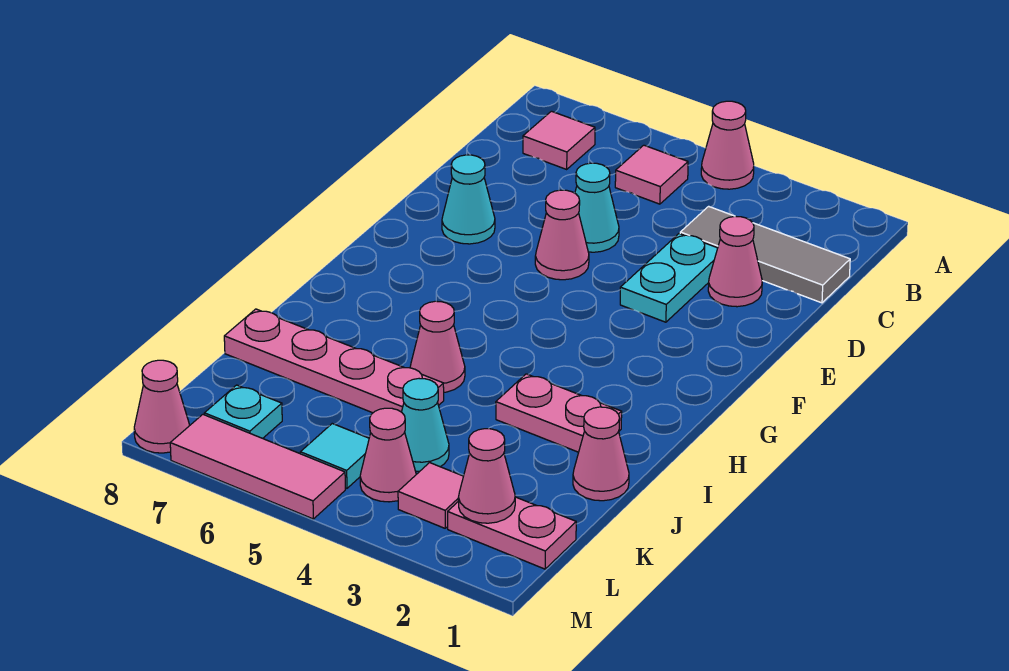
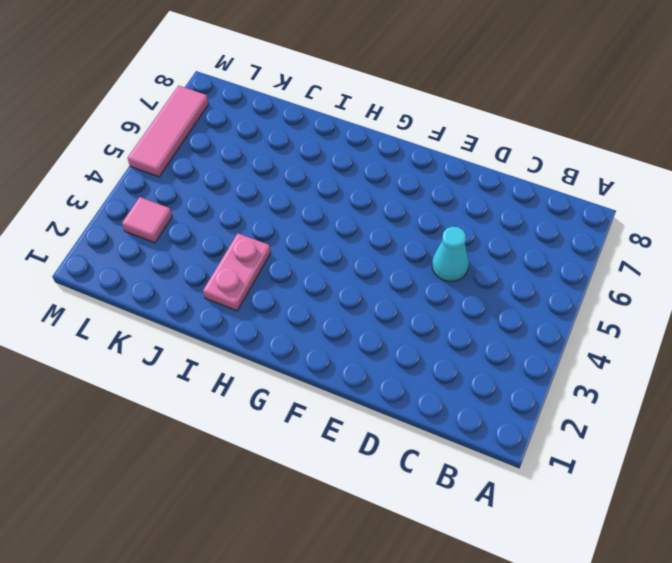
none -> pink 1x1 cone [701,101,754,189]
none -> pink 1x1 tile [615,145,688,204]
none -> pink 1x1 tile [523,111,595,169]

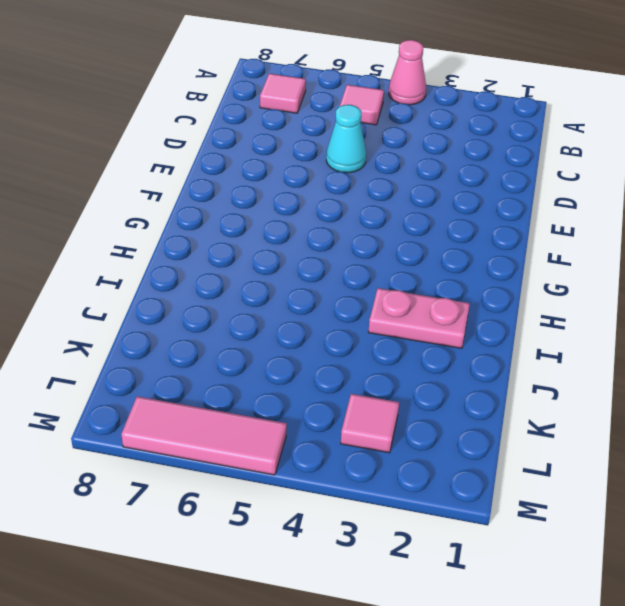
none -> grey 1x3 tile [680,206,850,303]
none -> pink 1x1 cone [708,216,762,307]
none -> cyan 1x2 plate [620,234,718,322]

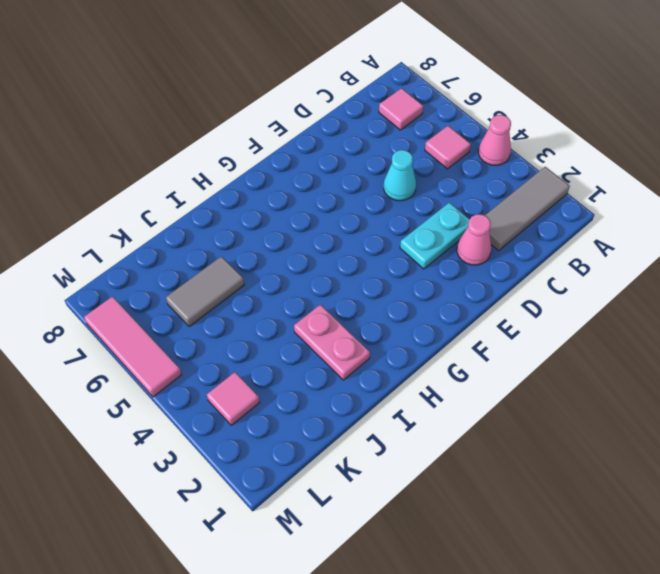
grey 1x3 tile [485,167,570,251] -> grey 1x3 tile turned to [680,206,850,303]
grey 1x2 tile [166,256,244,327] -> pink 1x4 plate [224,309,444,413]
none -> pink 1x1 cone [535,190,589,280]
none -> cyan 1x1 cone [442,155,495,244]
none -> pink 1x1 cone [410,301,465,392]

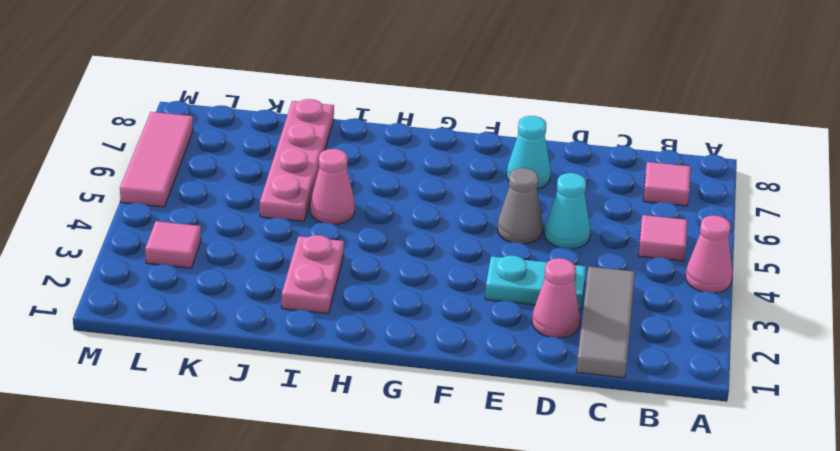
grey 1x1 cone [497,168,543,244] -> pink 1x1 cone [535,190,589,280]
none -> pink 1x1 cone [573,407,629,501]
none -> cyan 1x1 cone [402,379,449,471]
none -> pink 1x2 plate [448,497,576,569]

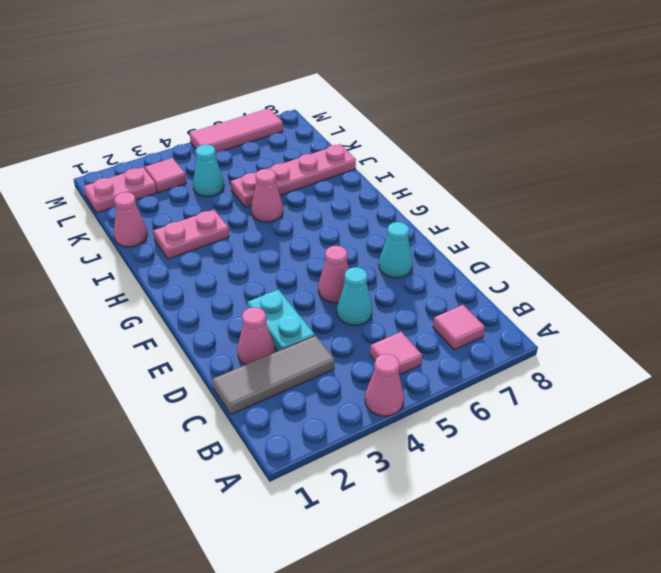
none -> pink 1x1 cone [360,408,416,502]
none -> cyan 1x1 tile [300,424,369,488]
none -> cyan 1x1 plate [204,385,282,438]

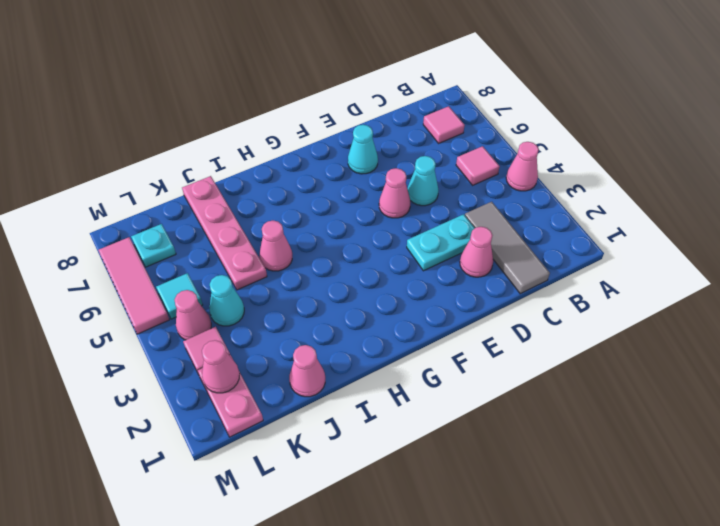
none -> pink 1x2 plate [496,374,622,452]
none -> pink 1x1 cone [134,360,190,453]

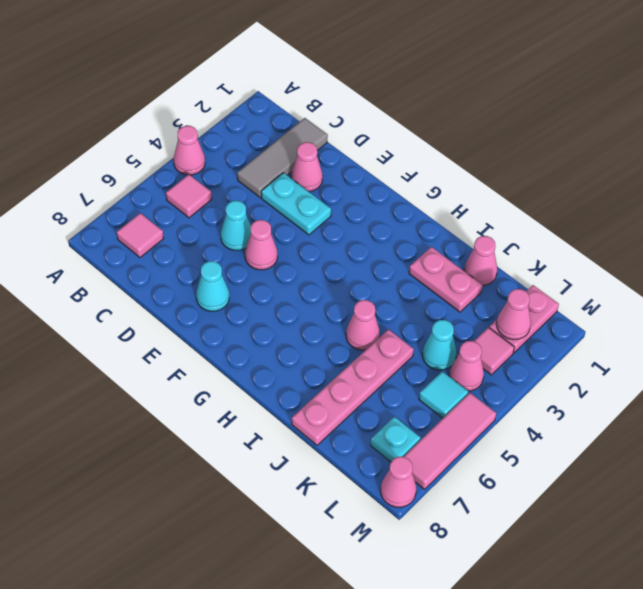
pink 1x2 plate [409,247,483,312] -> pink 1x2 plate turned to [496,374,622,452]

